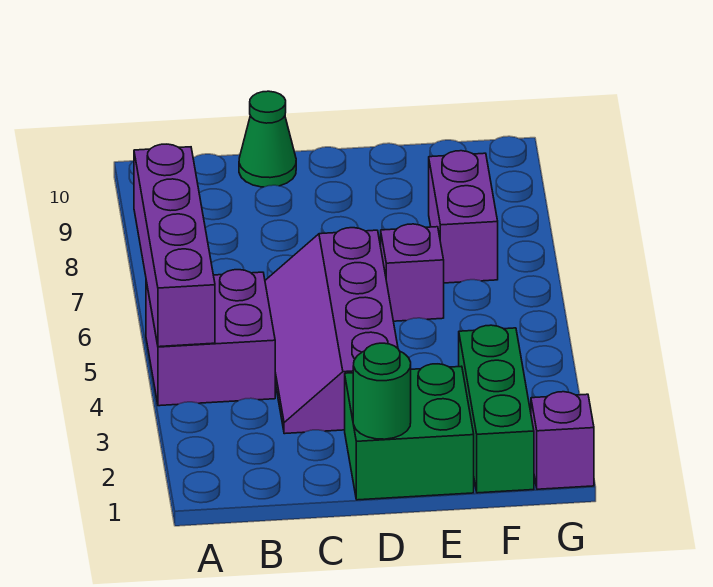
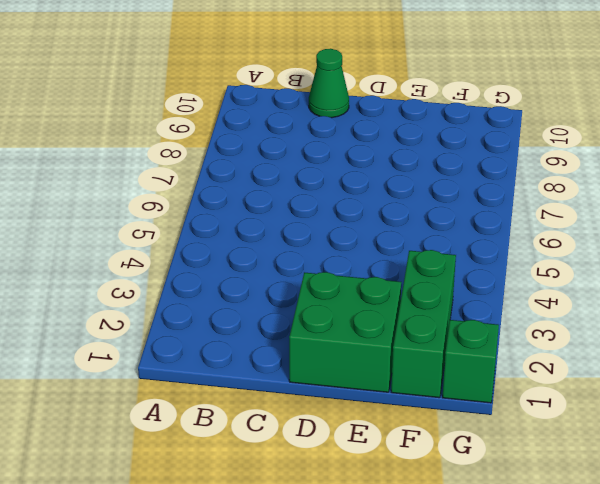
green 1x1 brick [442,320,499,403] -> purple 1x1 brick [531,392,594,489]
none -> purple 2x2 brick [146,270,275,406]
none -> purple 2x4 slope [265,228,398,434]

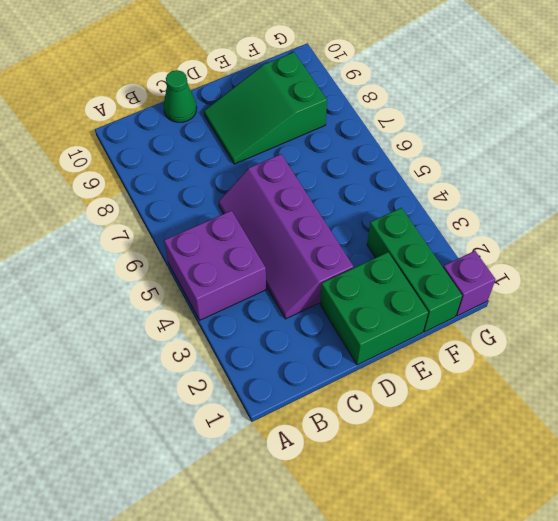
green 2x3 slope [204,52,327,164] -> purple 1x2 brick [429,151,498,283]
none -> purple 1x1 brick [381,224,444,321]
none -> purple 1x4 brick [134,144,215,347]

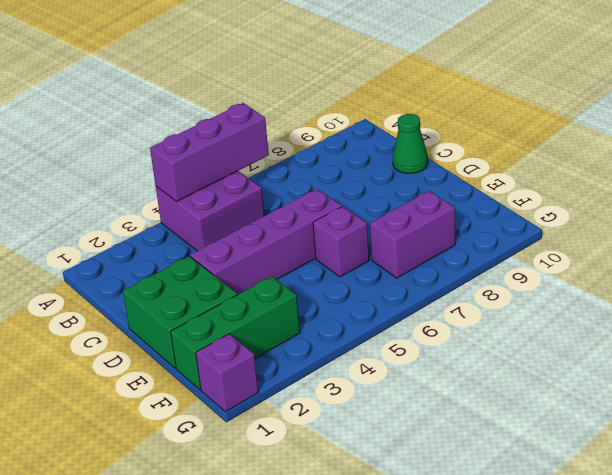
purple 1x3 brick [150,103,269,202] -> purple 1x4 brick [134,144,215,347]
none -> green 1x1 round brick [353,343,411,439]

